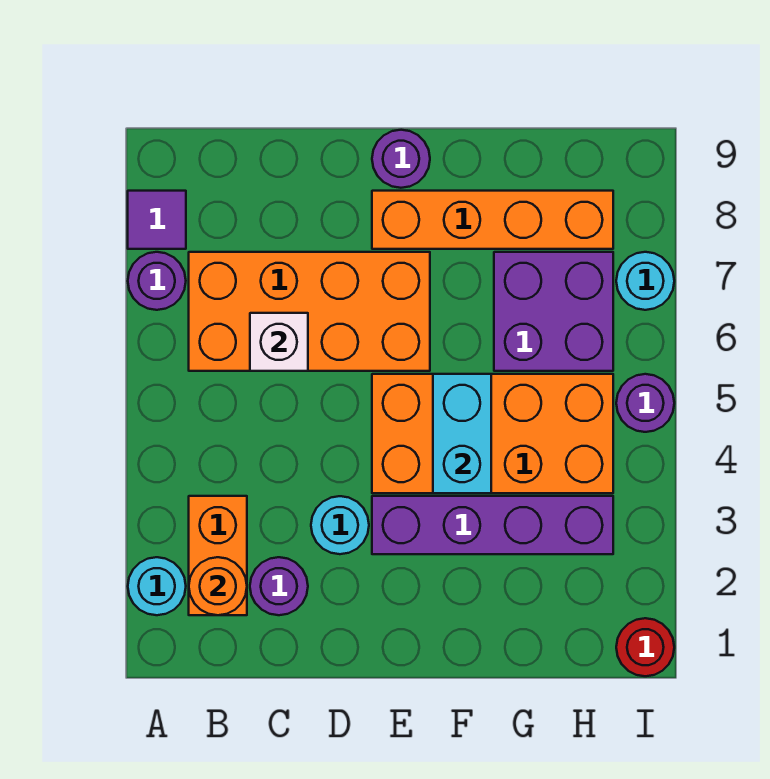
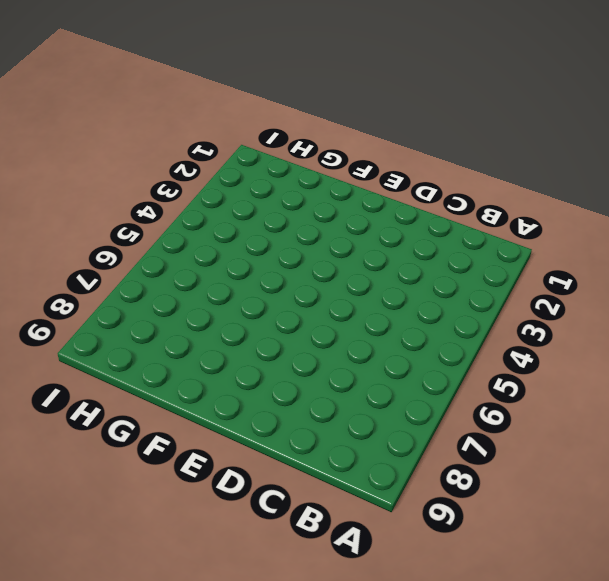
none -> cyan 1x1 round brick [128,557,186,615]
none -> purple 1x1 round brick [128,252,186,310]
none -> purple 1x1 tile [128,191,186,249]

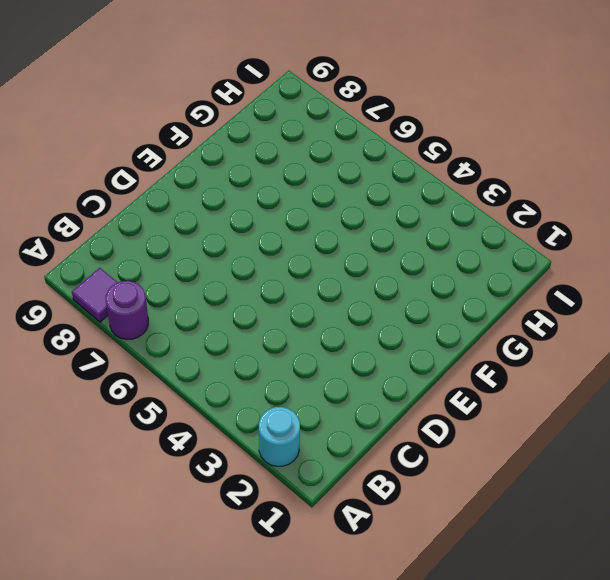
none -> orange 1x2 brick [189,496,247,615]
none -> orange 2x4 brick [189,252,430,371]
none -> purple 1x1 round brick [250,557,308,615]

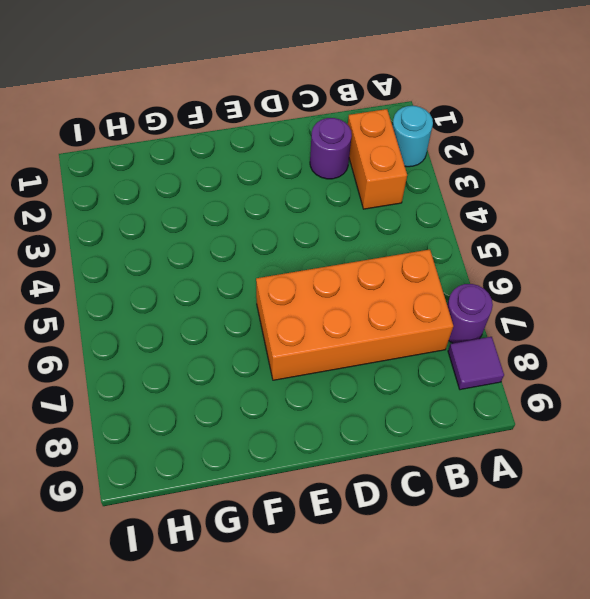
none -> cyan 1x1 round brick [311,496,369,554]
none -> purple 1x4 brick [372,496,613,554]
none -> orange 2x4 brick [372,374,613,493]

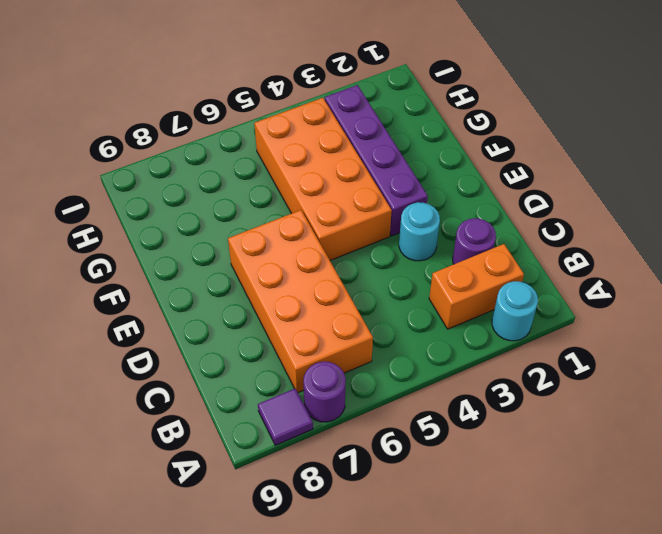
none -> orange 1x4 brick [372,191,613,249]
none -> purple 1x1 round brick [372,130,430,188]
none -> purple 2x2 brick [494,252,613,371]

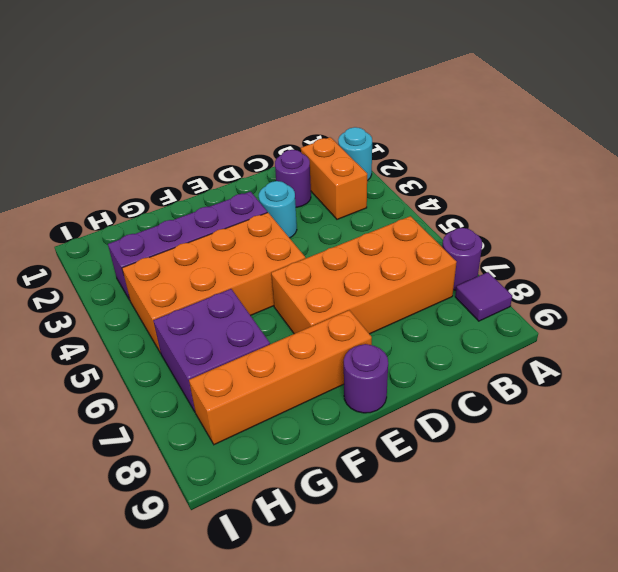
none -> red 1x1 round brick [616,618,674,676]
none -> purple 1x1 round brick [616,374,674,432]
none -> cyan 1x1 round brick [616,252,674,310]

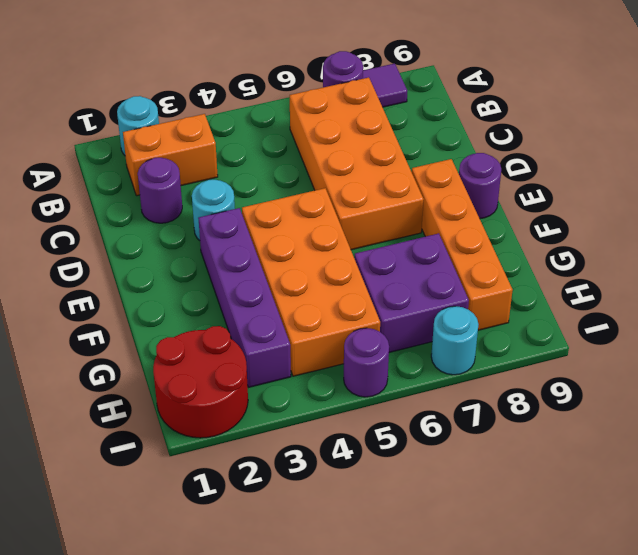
red 2x2 round brick [153,326,248,438] -> red 1x1 round brick [616,618,674,676]
none -> orange 1x1 round brick [189,557,247,615]
none -> white 1x1 brick [250,313,308,371]
none -> cyan 1x2 brick [433,374,491,493]

